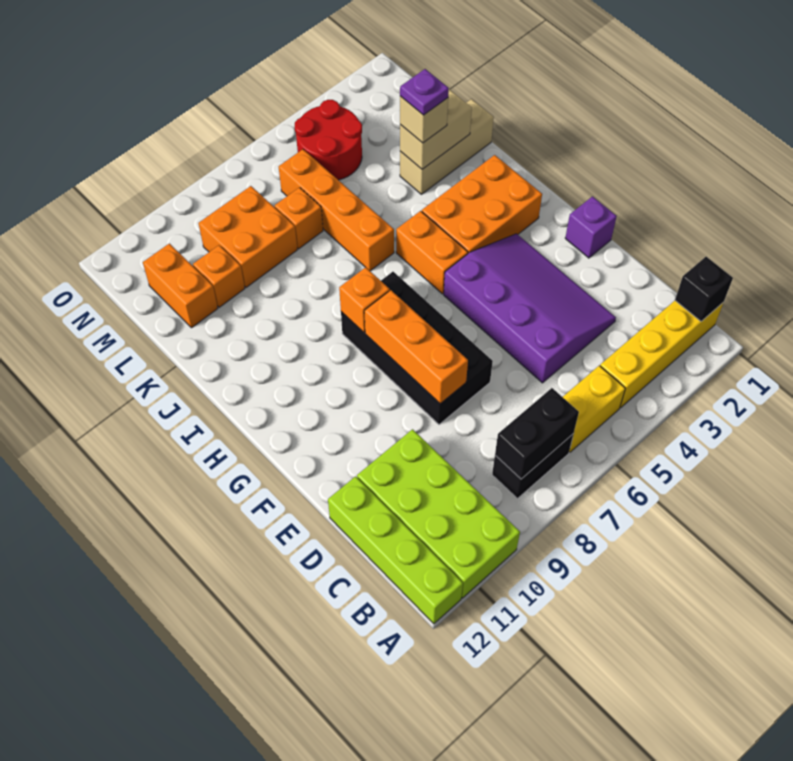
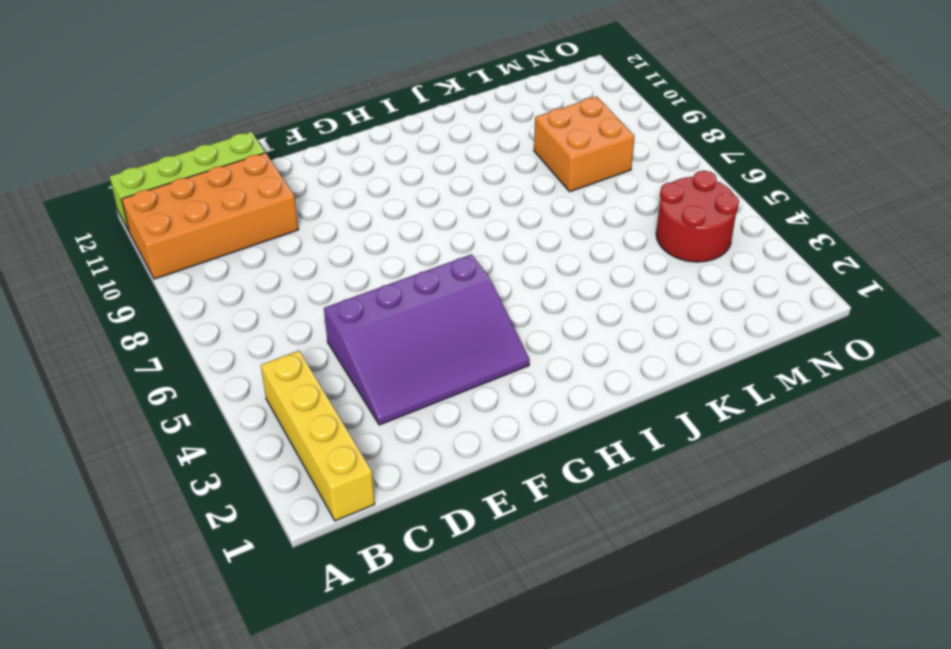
orange 2x4 brick [122,153,298,279] -> lime 2x4 brick [357,429,520,598]
none -> yellow 1x2 brick [563,366,625,452]
none -> black 1x2 brick [492,434,573,498]
none -> black 2x4 brick [341,272,493,425]

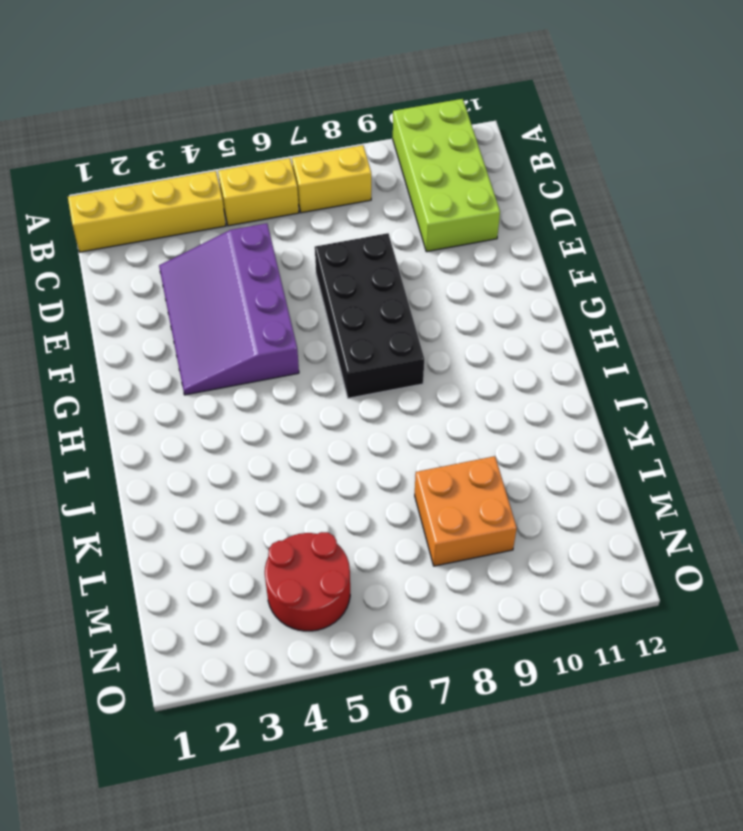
yellow 1x2 brick [292,145,371,213] -> black 1x2 brick [492,434,573,498]
none -> lime 1x4 brick [328,476,463,624]
none -> purple 1x1 brick [565,197,617,258]
none -> orange 2x3 brick [422,155,542,253]

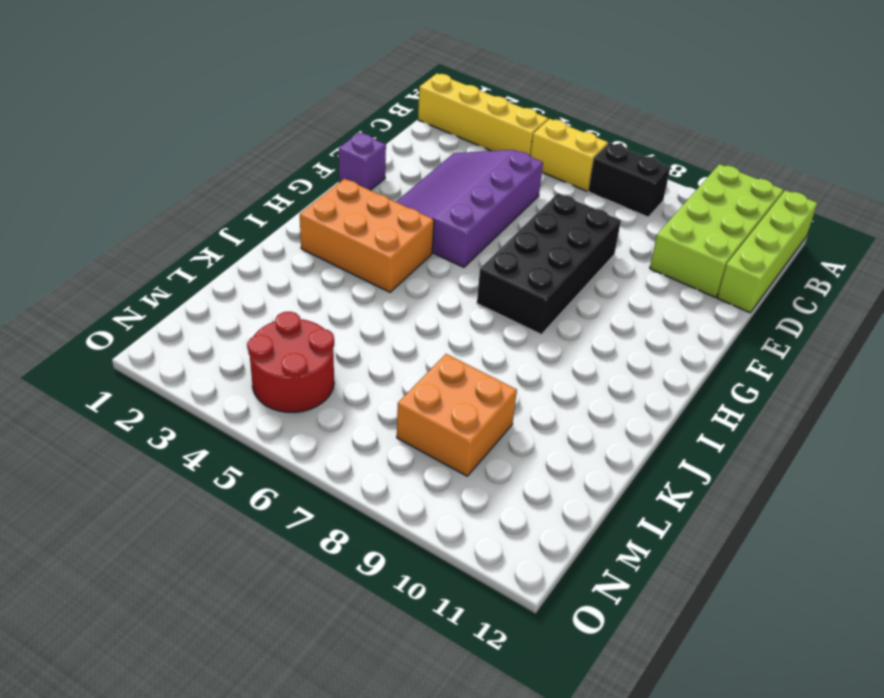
none -> orange 1x2 brick [396,211,468,294]
none -> orange 1x4 brick [279,149,394,271]
none -> tan 1x3 brick [400,99,494,194]

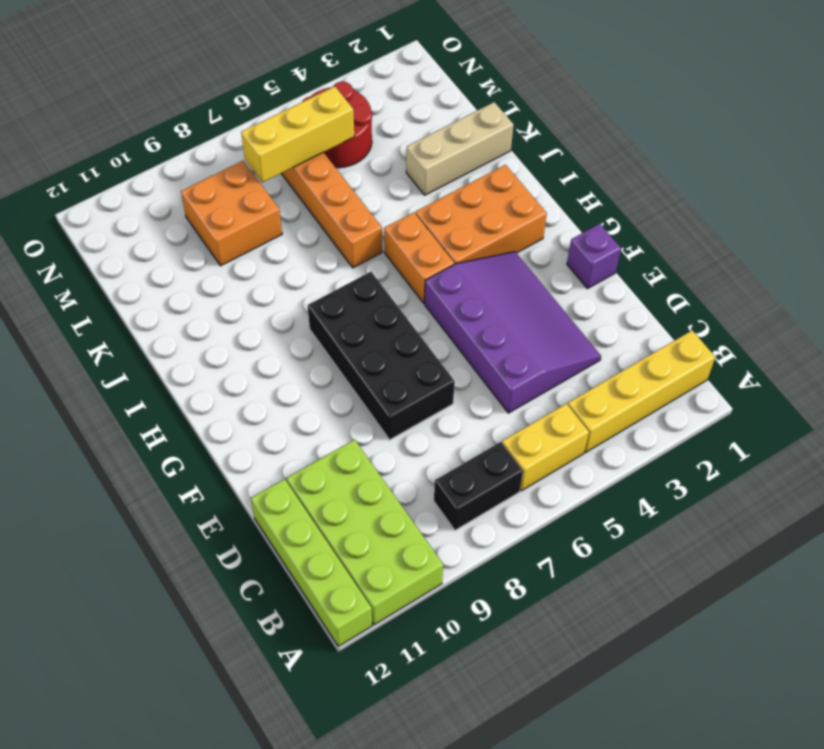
yellow 1x3 brick [241,86,354,182] -> none
none -> orange 1x1 brick [275,188,323,249]
none -> orange 1x1 brick [193,245,245,307]
none -> orange 1x2 brick [143,244,218,328]

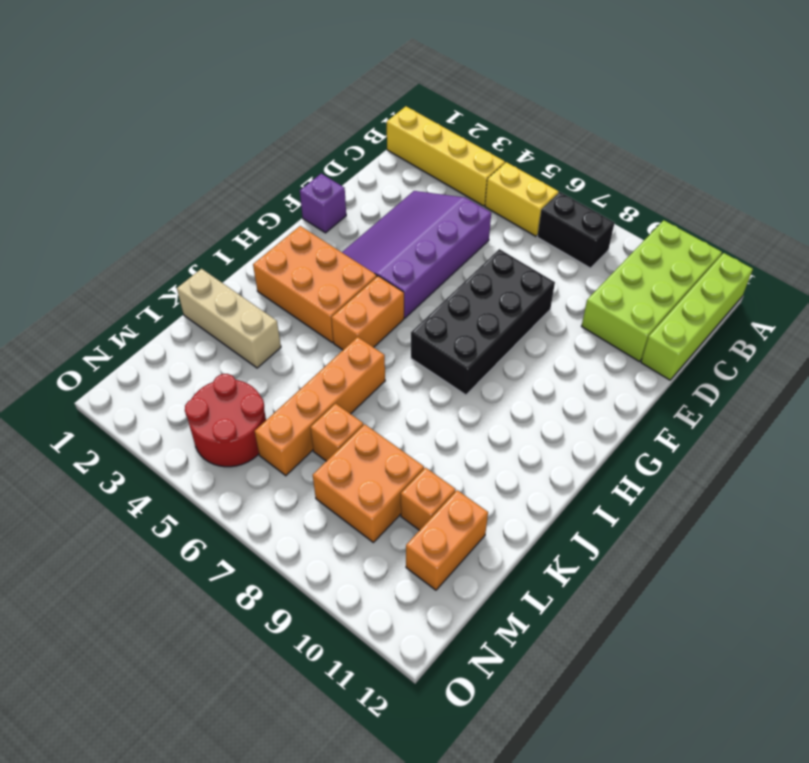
none -> black 1x1 brick [675,257,733,321]
none -> black 1x2 brick [495,388,579,479]
none -> orange 1x3 brick [364,290,468,404]

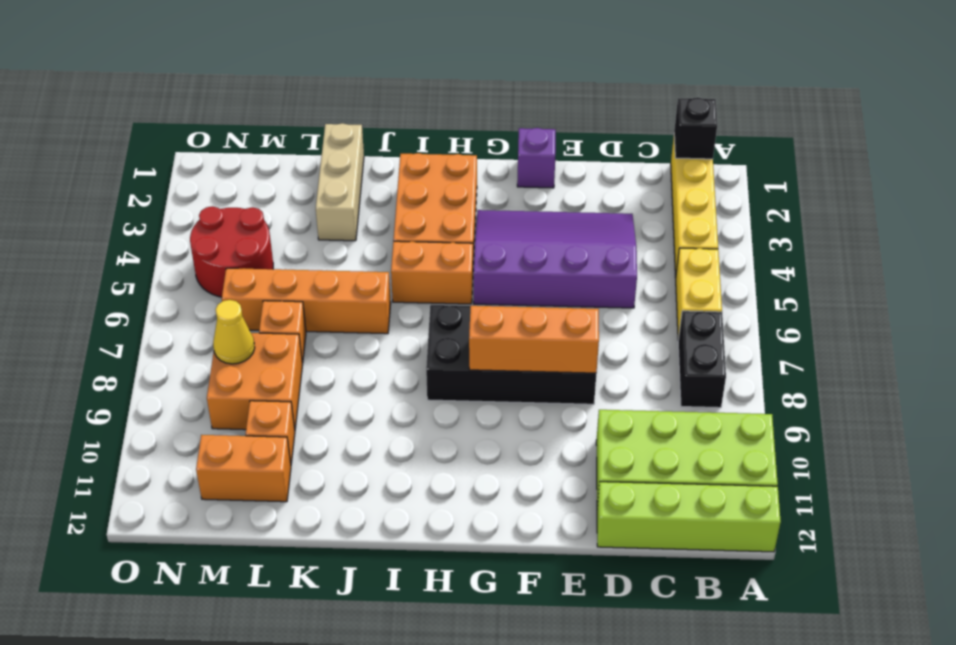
yellow 1x1 cone [213,300,255,364] -> none
none -> black 1x2 brick [495,388,579,479]
none -> orange 1x1 brick [339,267,390,332]
none -> tan 1x2 brick [400,89,472,169]

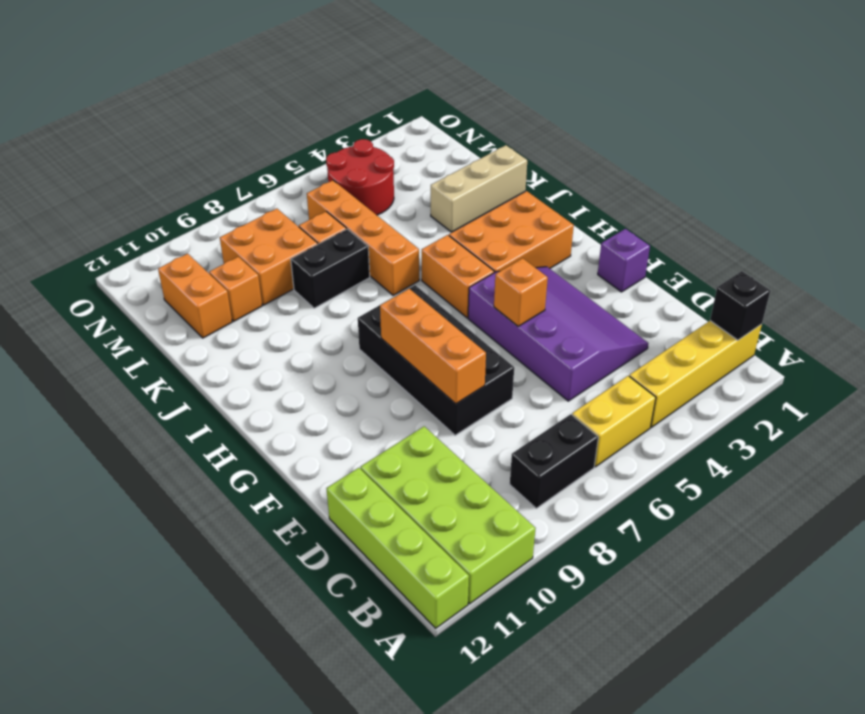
orange 1x1 brick [494,258,548,326] -> orange 1x1 brick moved to [339,267,390,332]
black 1x2 brick [291,229,370,308] -> black 1x2 brick moved to [495,388,579,479]
none -> tan 1x2 brick [400,89,472,169]
none -> tan 1x1 brick [400,96,448,143]
none -> purple 1x1 plate [400,69,449,115]

